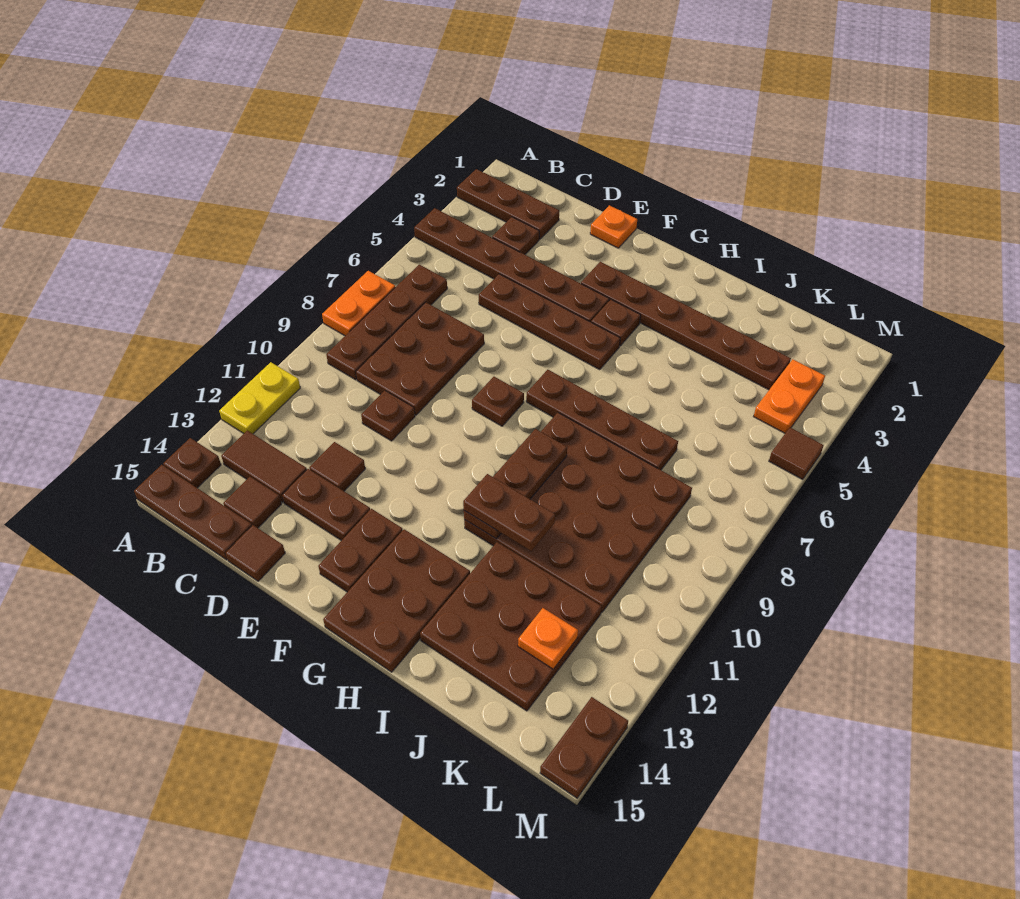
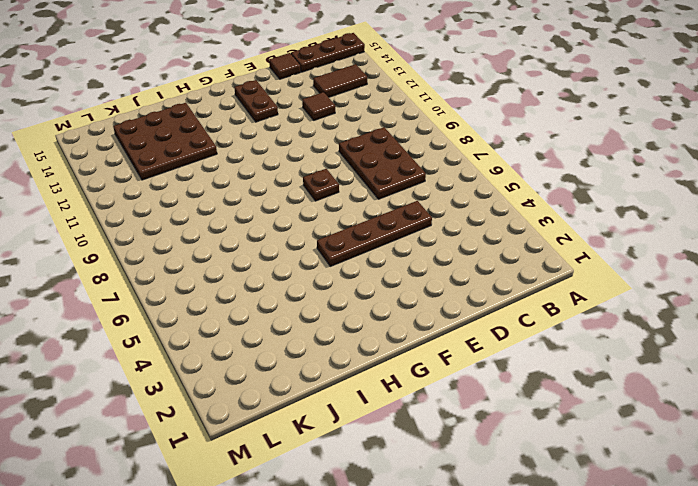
none -> brown 1x3 plate [457,169,559,239]
none -> brown 1x6 plate [414,208,609,322]
none -> orange 1x2 plate [322,271,395,336]
none -> yellow 1x2 plate [219,362,300,434]

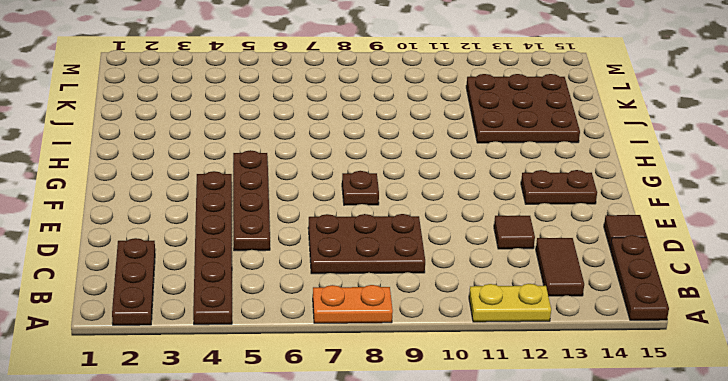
none -> brown 1x1 plate [163,438,221,488]
none -> brown 1x4 plate [326,265,447,380]
none -> brown 1x1 plate [492,217,539,254]
none -> brown 1x1 tile [223,477,281,528]

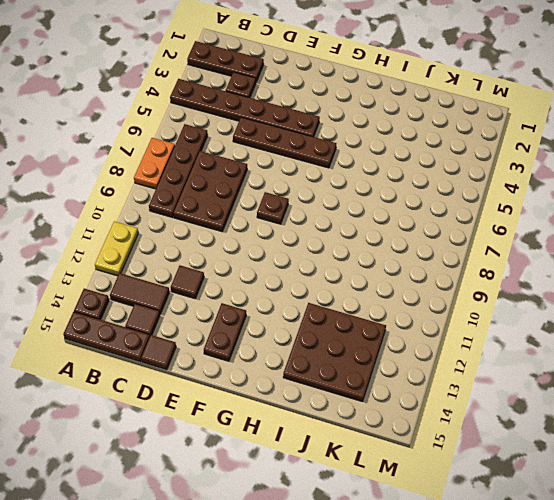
none -> brown 1x1 plate [361,391,415,441]
none -> brown 1x2 plate [282,469,370,541]
none -> orange 1x1 plate [590,205,637,248]
none -> brown 1x6 plate [581,262,791,390]

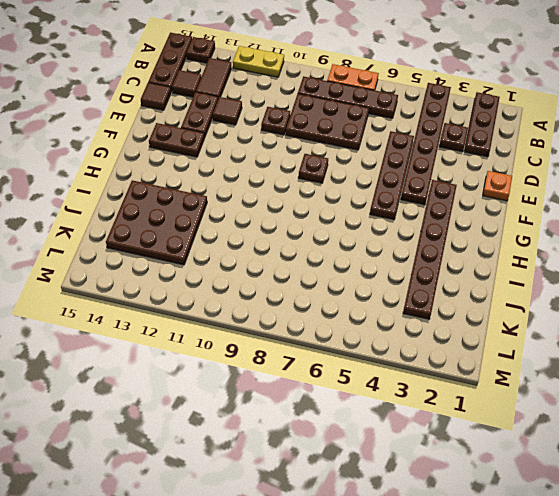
none -> brown 1x1 plate [591,299,641,346]
none -> brown 1x4 plate [526,370,678,470]
none -> brown 2x3 plate [323,529,470,672]
none -> brown 4x4 plate [464,413,692,613]

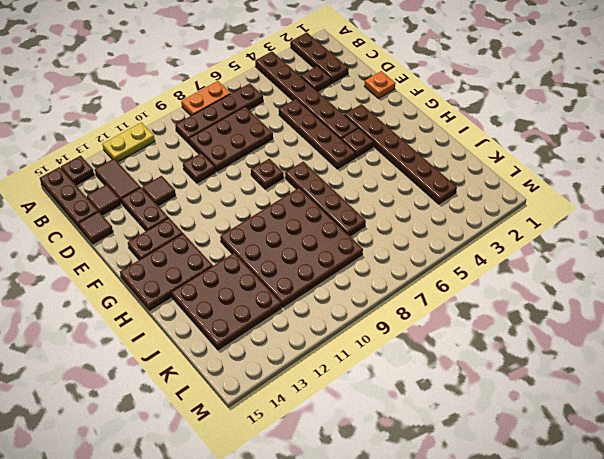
none -> orange 1x2 plate [754,359,825,433]
none -> brown 1x1 tile [769,428,824,479]
none -> brown 1x2 plate [540,697,628,798]
none -> brown 1x3 plate [464,429,567,539]

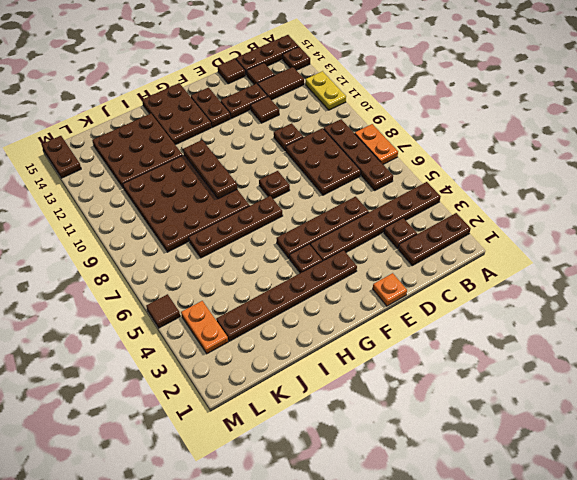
none -> orange 1x1 plate [518,608,578,669]
none -> brown 1x2 plate [463,474,555,551]

